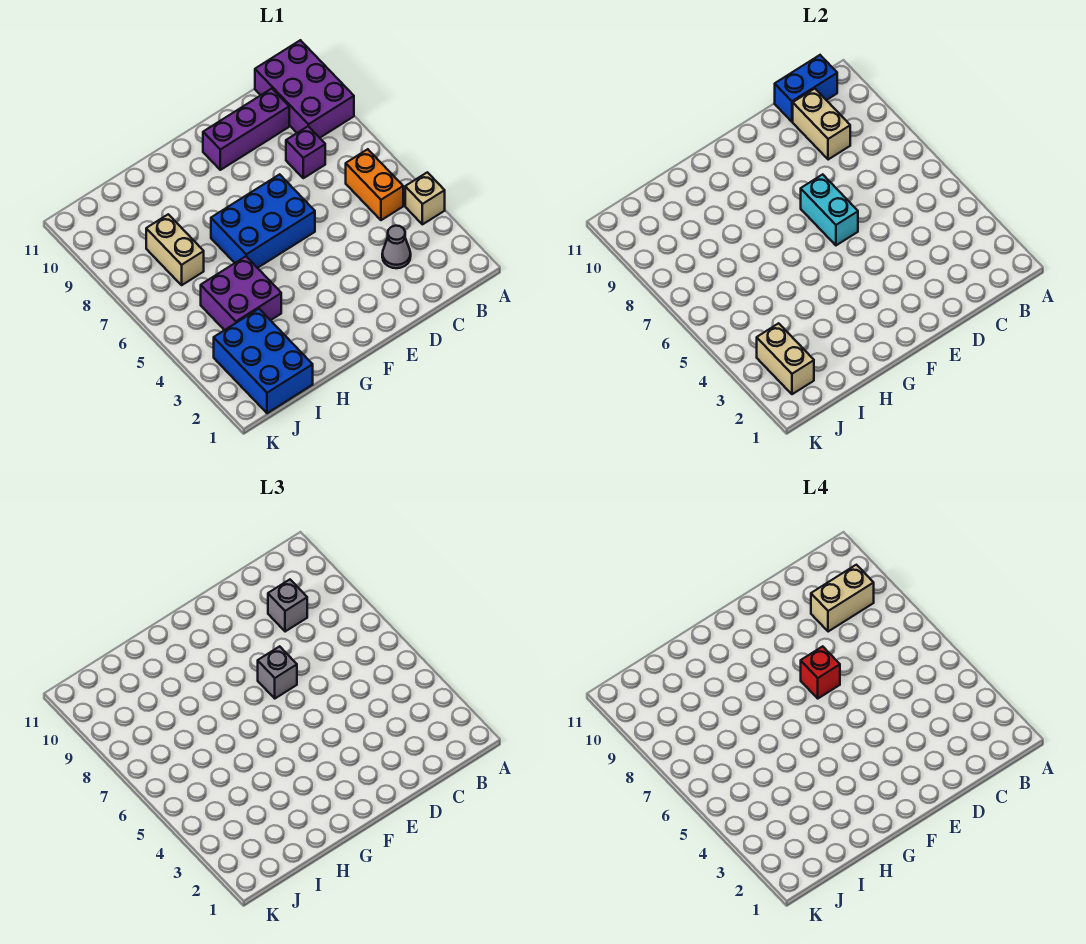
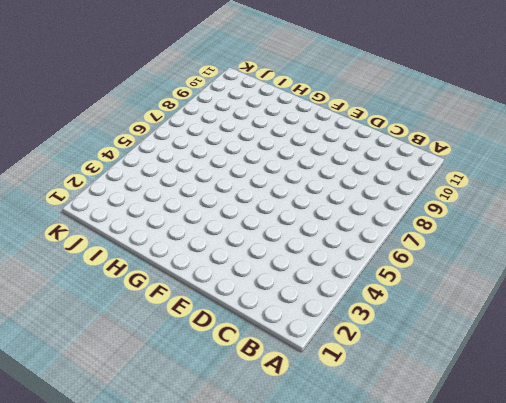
none -> tan 1x1 brick [405,172,445,224]
none -> purple 2x3 brick [255,40,354,138]
none -> orange 1x2 brick [346,149,403,220]

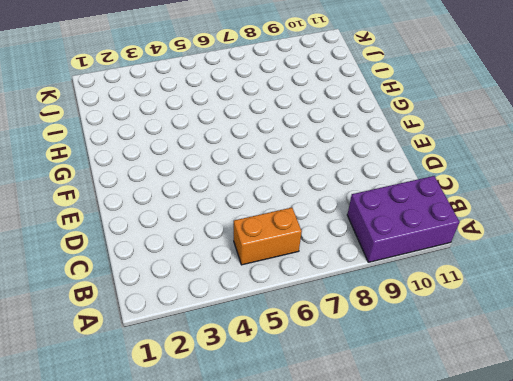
none -> tan 1x1 brick [405,172,445,224]
none -> grey 1x1 cone [382,226,411,268]
none -> purple 1x1 brick [286,126,325,178]

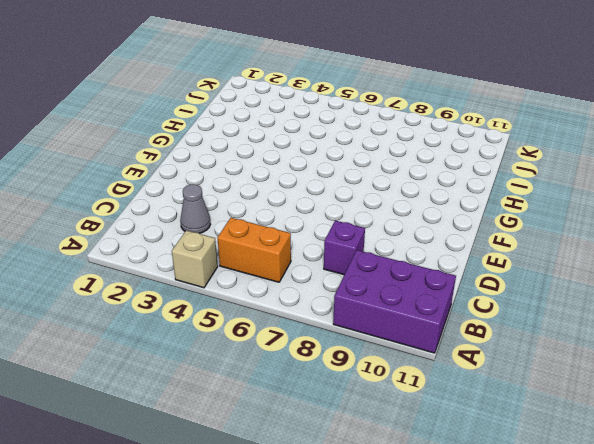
none -> purple 1x3 brick [203,89,289,170]
none -> blue 2x3 brick [211,174,315,268]
none -> purple 2x2 brick [201,256,281,330]

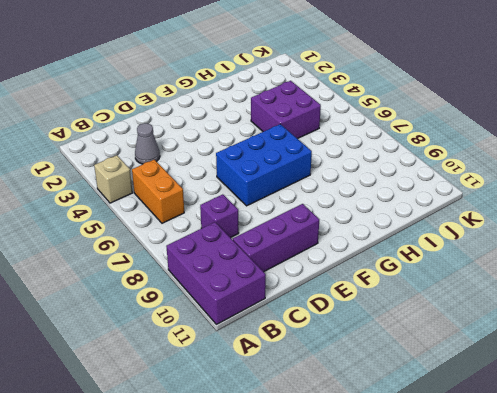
none -> blue 2x3 brick [214,309,313,413]
none -> tan 1x2 brick [146,214,204,285]
none -> blue 1x2 brick [775,55,837,122]

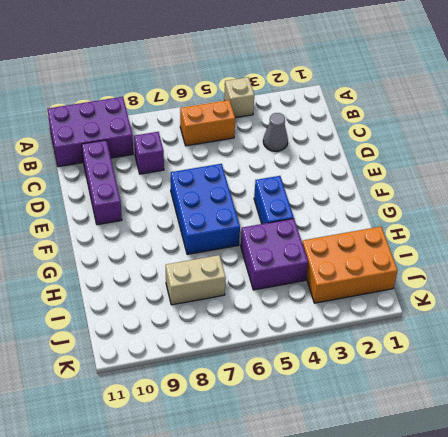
blue 1x2 brick [254,176,294,224] -> blue 1x2 brick moved to [775,55,837,122]
orange 2x3 brick [302,227,398,303] -> blue 2x3 brick [214,309,313,413]
none -> tan 1x2 brick [793,89,850,160]
none -> cyan 1x2 brick [801,174,858,245]
none -> tan 1x2 brick [757,323,814,394]

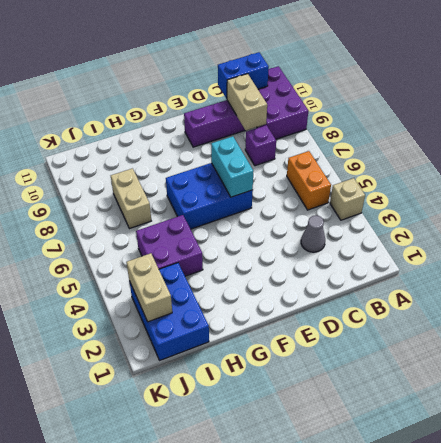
none -> grey 1x1 brick [268,580,307,632]
none -> grey 1x1 brick [258,646,297,698]
none -> tan 1x2 brick [811,565,874,632]

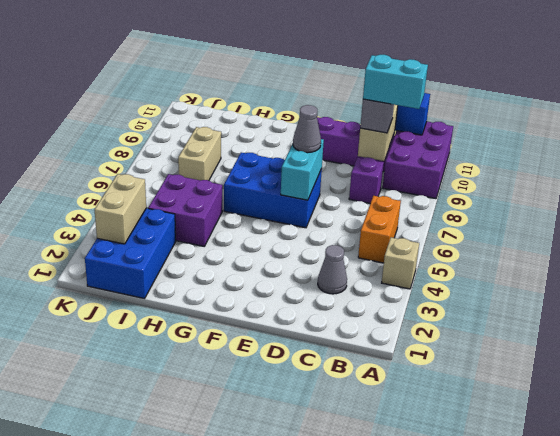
cyan 1x2 brick [363,55,428,109] -> tan 1x2 brick [811,565,874,632]
grey 1x1 cone [293,105,321,153] -> grey 1x1 brick [258,646,297,698]
none -> red 1x1 brick [801,646,840,698]

